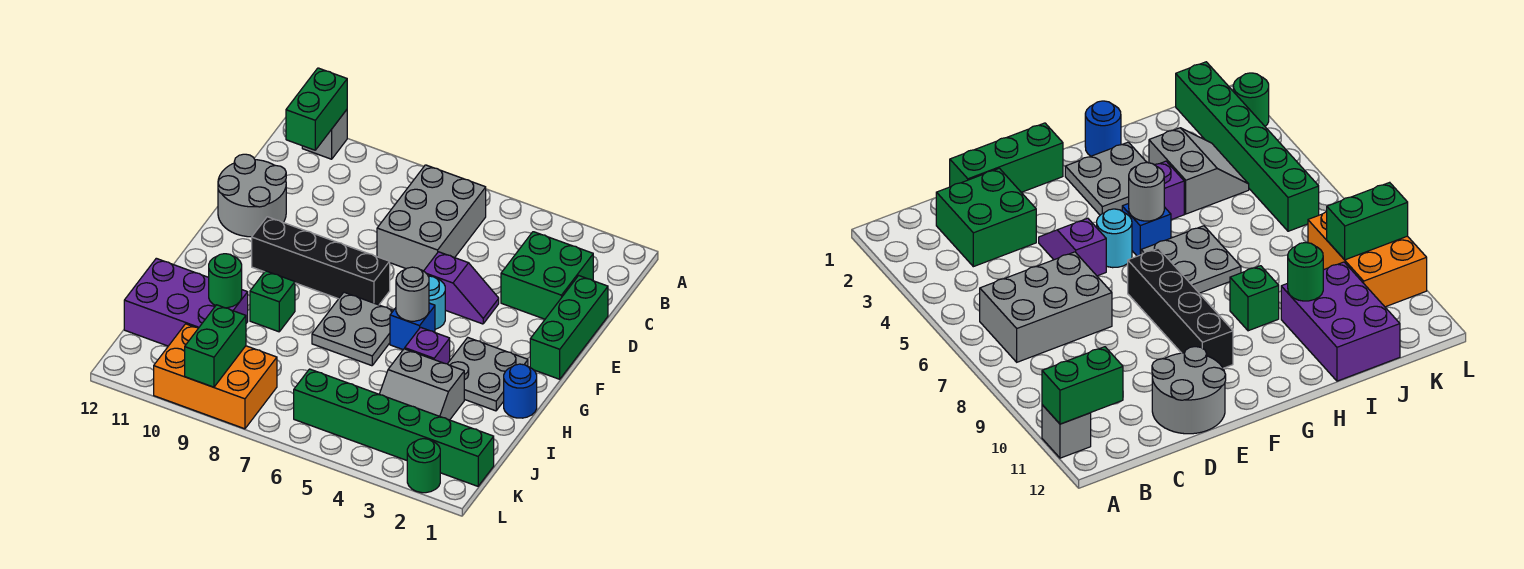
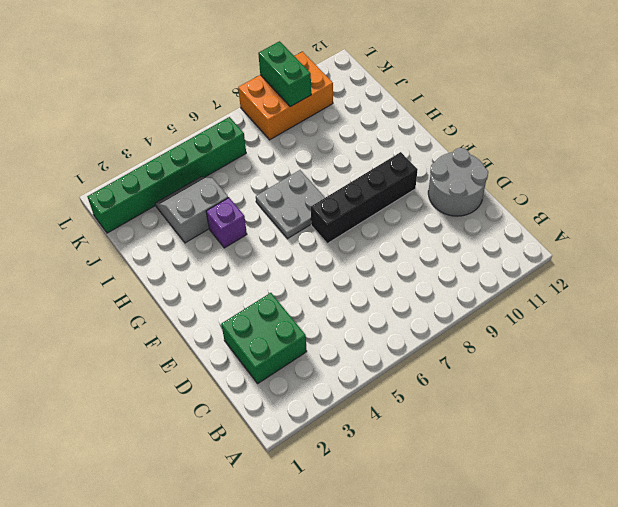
none -> grey 1x1 brick [302,110,347,159]
none -> grey 2x3 brick [377,165,486,271]
none -> green 1x3 brick [530,276,608,379]

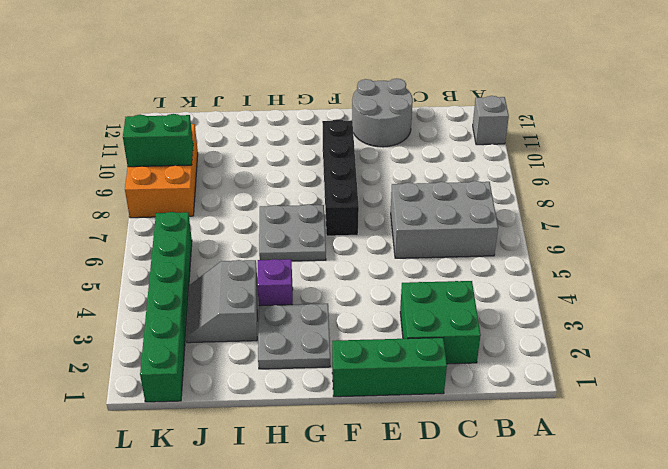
none -> purple 1x2 slope [424,252,499,324]
none -> cyan 1x1 round brick [428,276,445,329]
none -> blue 1x1 brick [390,303,435,349]

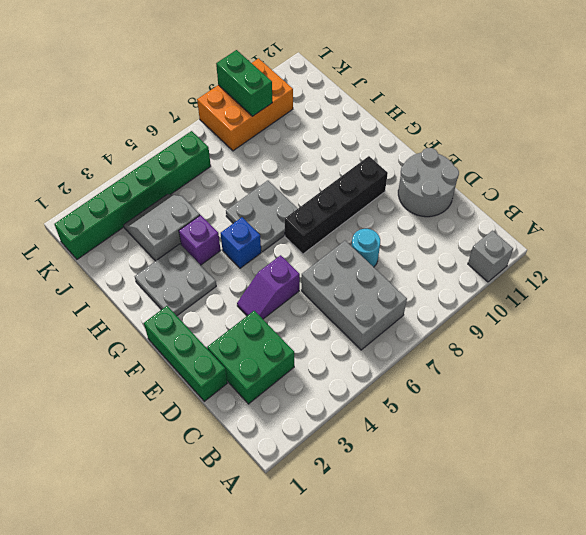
cyan 1x1 round brick [352,229,380,267] -> cyan 1x1 round brick moved to [428,276,445,329]
none -> blue 1x1 round brick [504,364,537,418]
none -> green 1x1 brick [250,271,295,332]
none -> purple 2x3 brick [124,258,248,346]

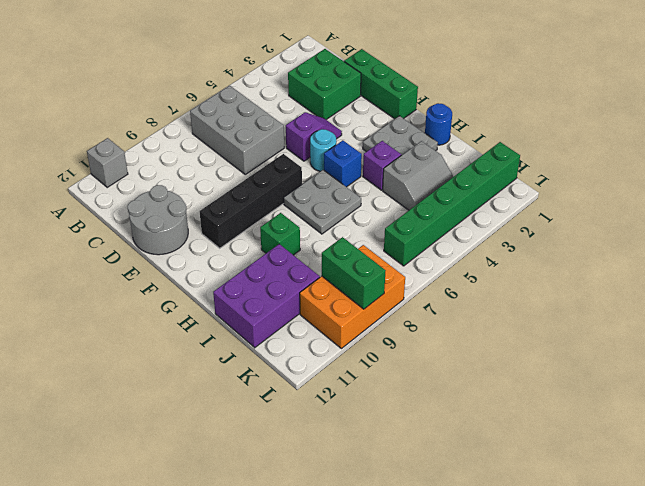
none -> green 1x1 round brick [407,439,440,493]
none -> green 1x2 brick [286,68,347,150]
none -> grey 1x1 round brick [396,267,429,321]

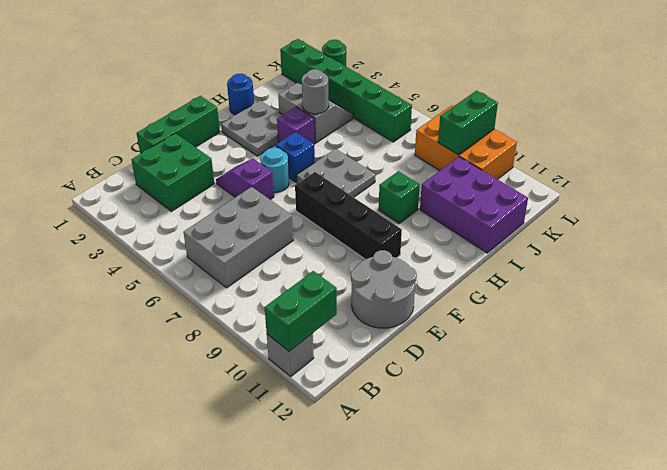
grey 1x1 round brick [302,69,329,114] -> grey 1x1 round brick moved to [396,267,429,321]
none -> green 1x1 round brick [209,254,242,308]

